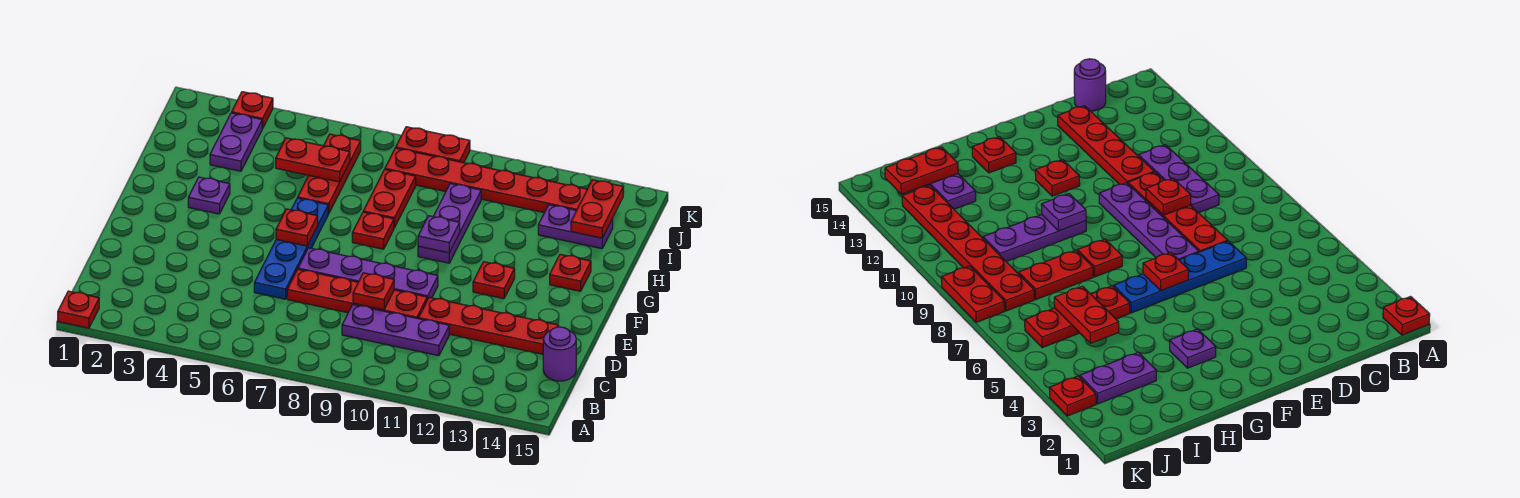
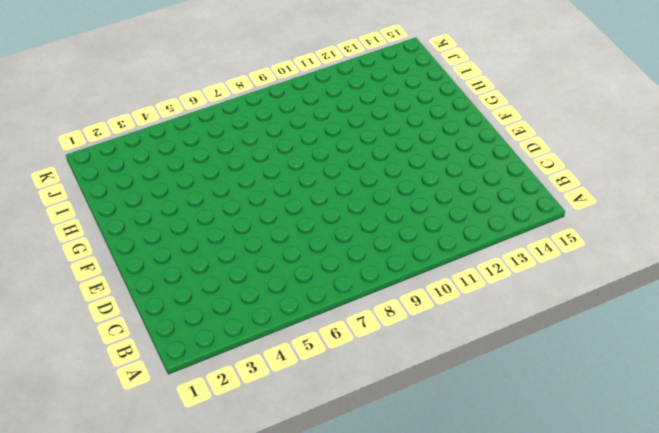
none -> red 1x1 plate [58,291,99,328]
none -> purple 1x3 plate [342,305,449,356]
none -> purple 1x1 round brick [543,327,576,381]

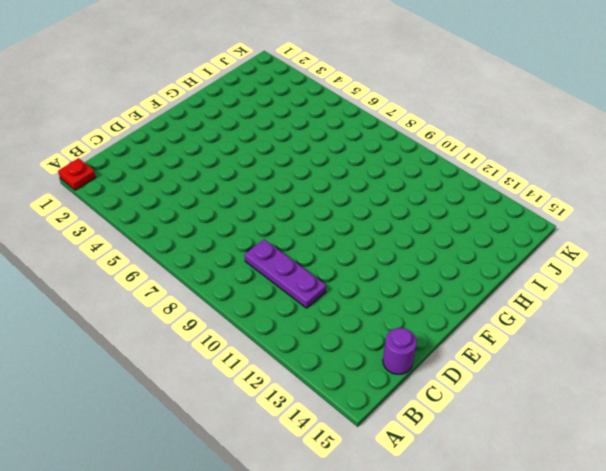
none -> blue 1x4 plate [254,198,328,299]
none -> red 1x4 plate [287,269,427,319]
none -> red 1x4 plate [419,297,559,354]

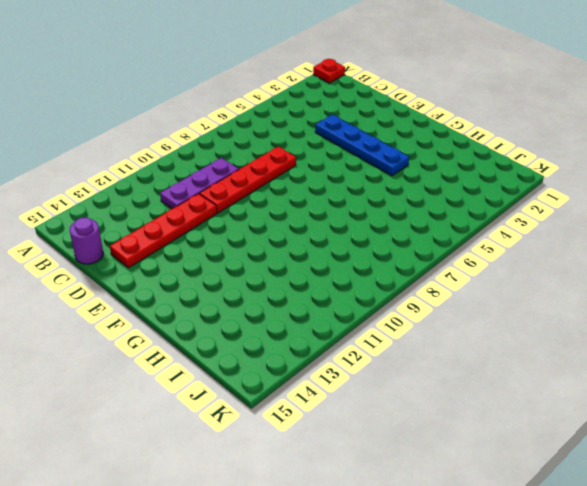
blue 1x4 plate [315,115,409,176] -> blue 1x4 plate moved to [254,198,328,299]
none -> purple 1x4 plate [298,248,438,300]
none -> red 1x1 plate [473,262,515,299]
none -> purple 1x1 plate [188,177,230,214]

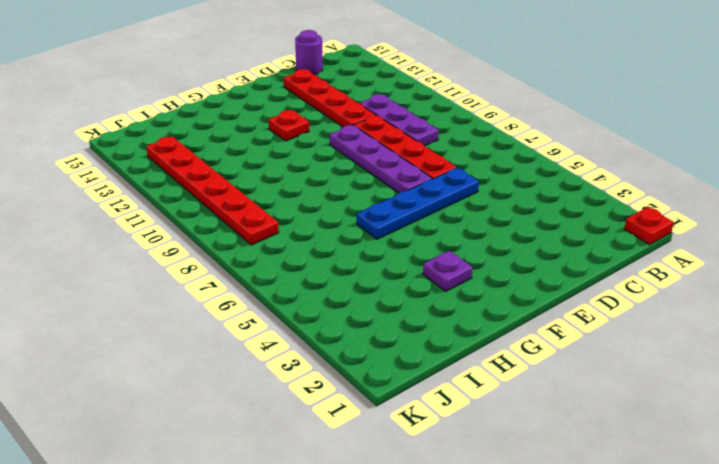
none -> red 1x1 plate [352,212,394,249]
none -> purple 1x3 plate [418,184,481,263]
none -> red 1x1 plate [550,254,591,291]

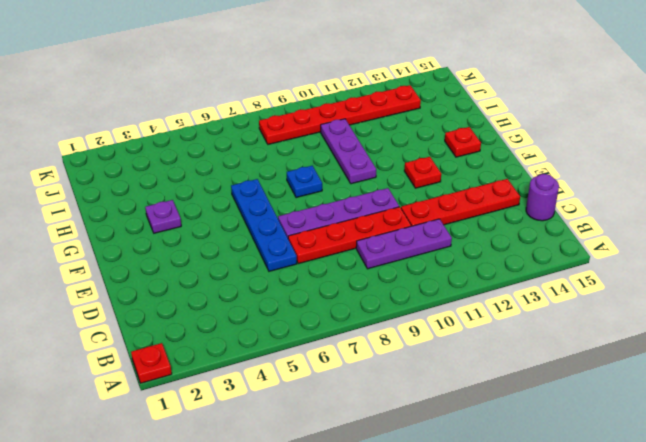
blue 1x1 plate [287,166,322,198] -> red 1x1 plate [352,212,394,249]
none -> red 1x3 plate [298,134,361,214]
none -> red 1x2 plate [363,169,416,228]
none -> purple 1x2 plate [210,113,263,171]

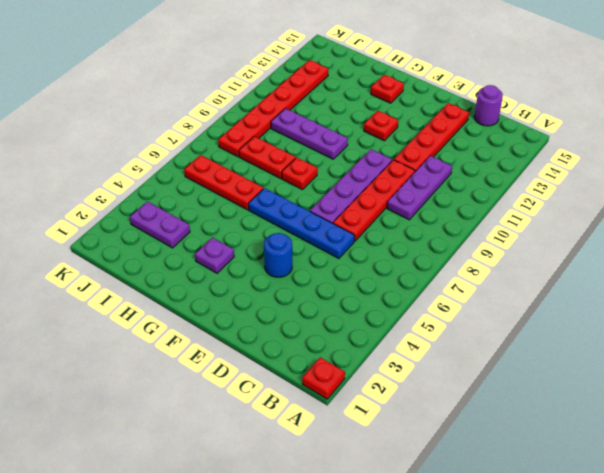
blue 1x1 round brick [264,233,292,277] -> none
none -> purple 1x2 plate [538,205,613,249]
none -> red 1x1 plate [232,92,273,128]
none -> red 1x2 plate [396,127,470,163]

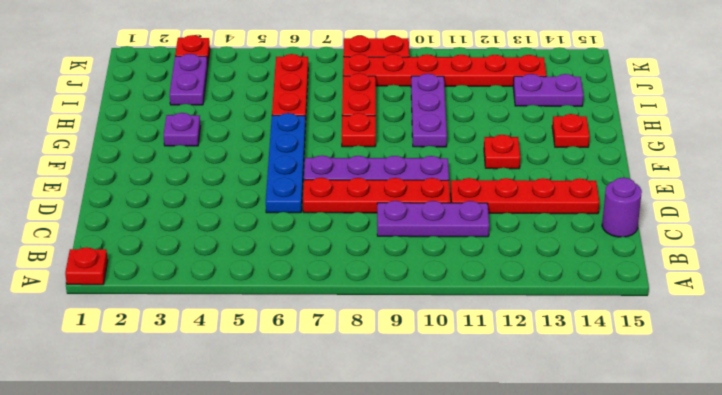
none -> red 1x1 plate [353,273,394,310]
none -> red 1x1 plate [276,209,318,246]
none -> purple 1x1 plate [418,216,460,253]

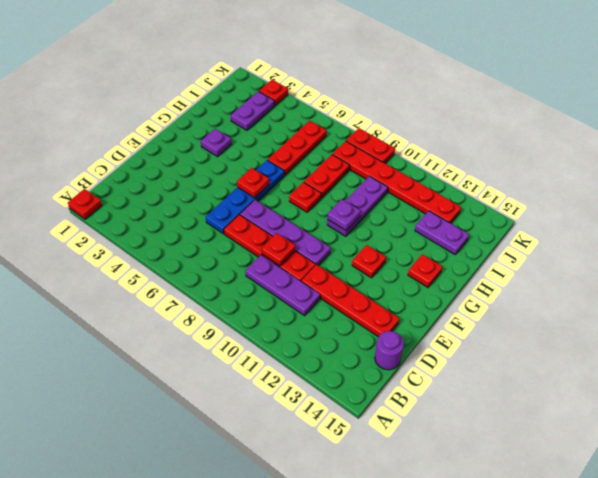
none -> red 1x2 plate [276,138,350,182]
none -> red 1x2 plate [571,180,623,238]

